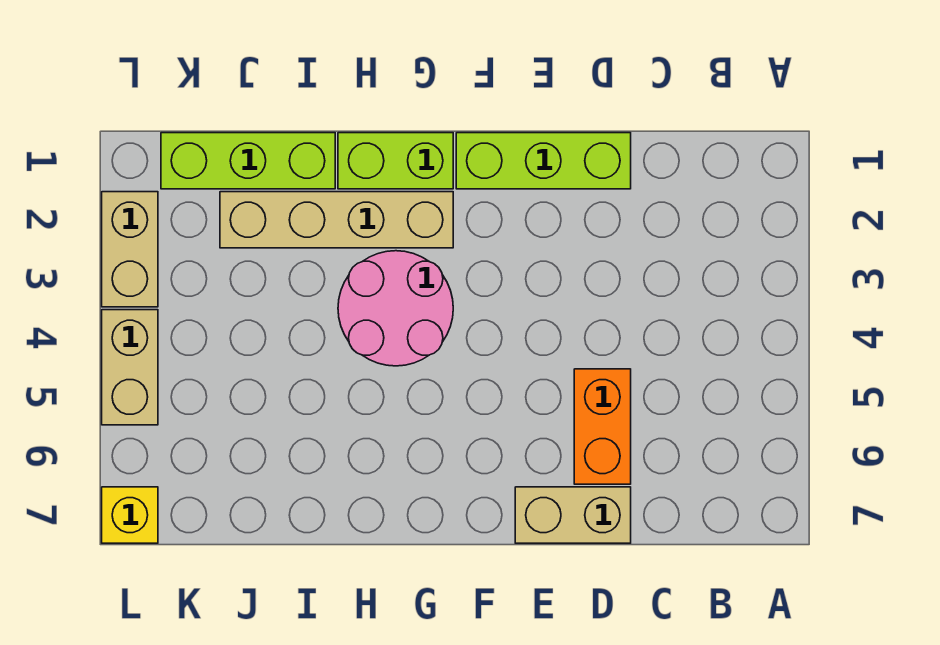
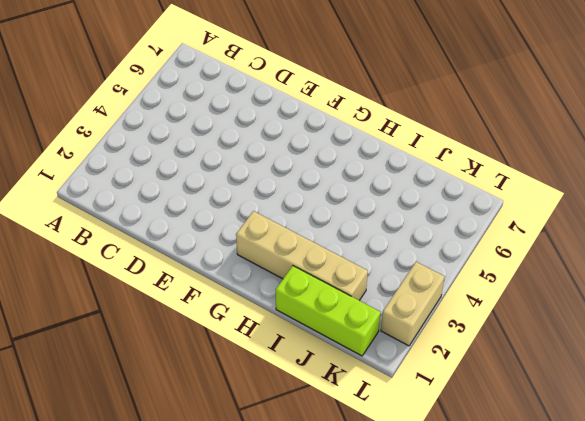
none -> lime 1x3 brick [456,133,631,189]
none -> orange 1x2 brick [574,369,631,484]

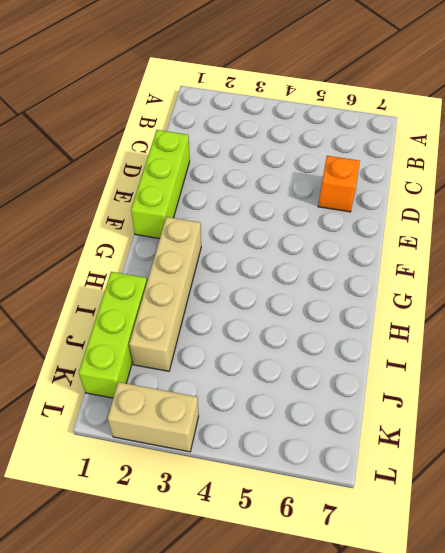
orange 1x1 brick [318,156,360,212] -> orange 1x2 brick [574,369,631,484]
none -> tan 1x2 brick [515,487,631,543]
none -> lime 1x2 brick [338,133,453,189]

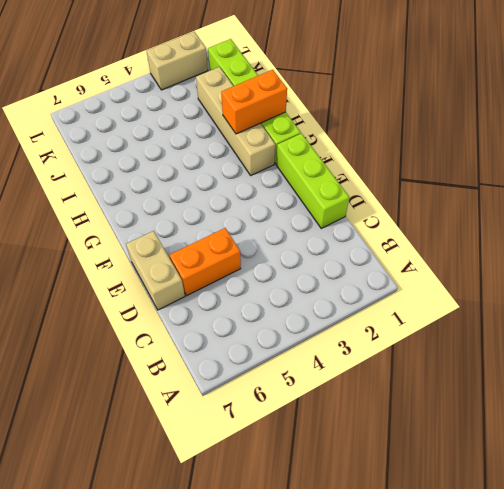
orange 1x2 brick [221,70,287,134] -> none
none -> pink 2x2 round brick [338,251,453,366]
none -> tan 1x2 brick [102,310,158,425]

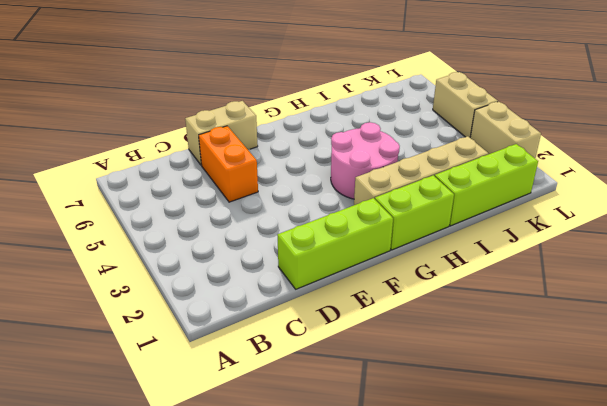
none -> yellow 1x1 brick [102,487,158,543]

